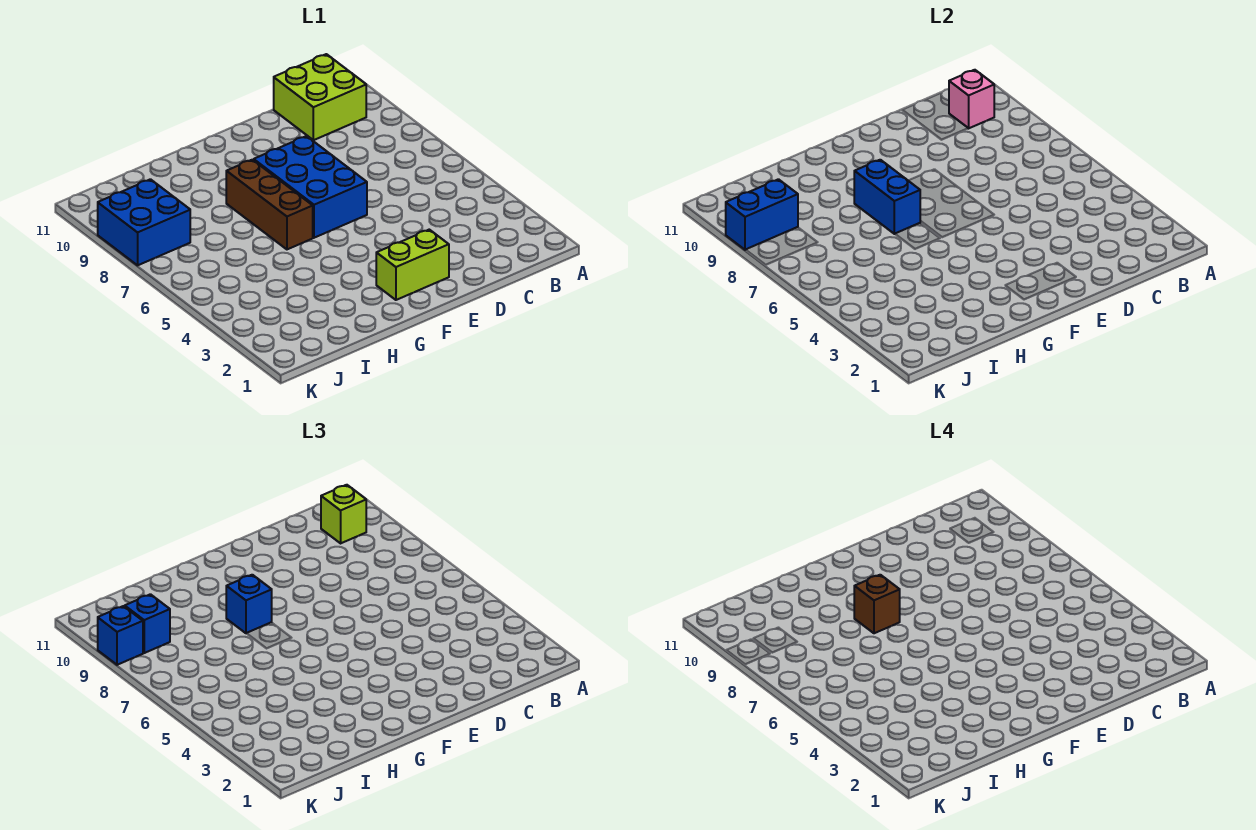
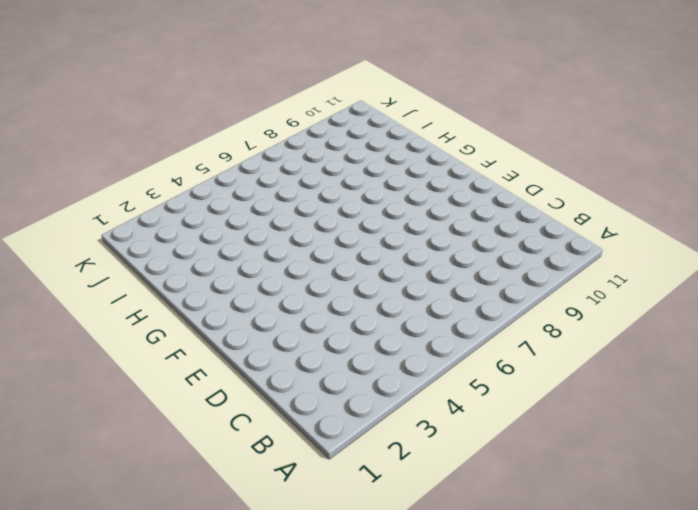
none -> lime 2x2 brick [274,54,366,140]
none -> lime 1x2 brick [376,230,449,300]
none -> blue 2x3 brick [254,136,367,238]

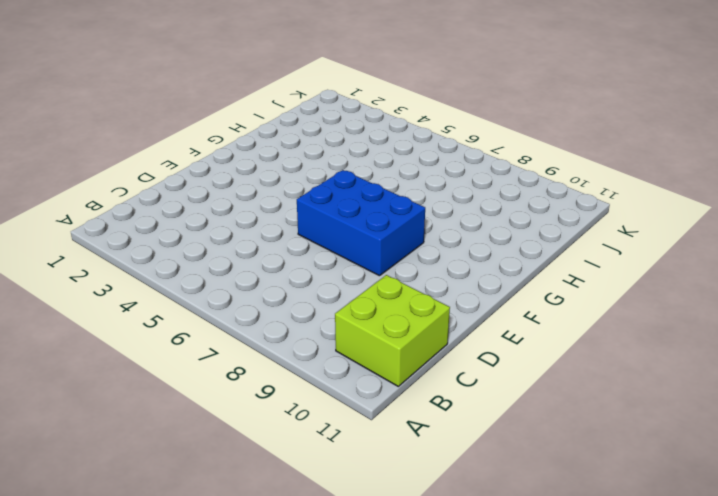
none -> lime 1x2 brick [376,230,449,300]
none -> brown 1x3 brick [226,160,313,249]
none -> blue 2x2 brick [98,179,190,265]

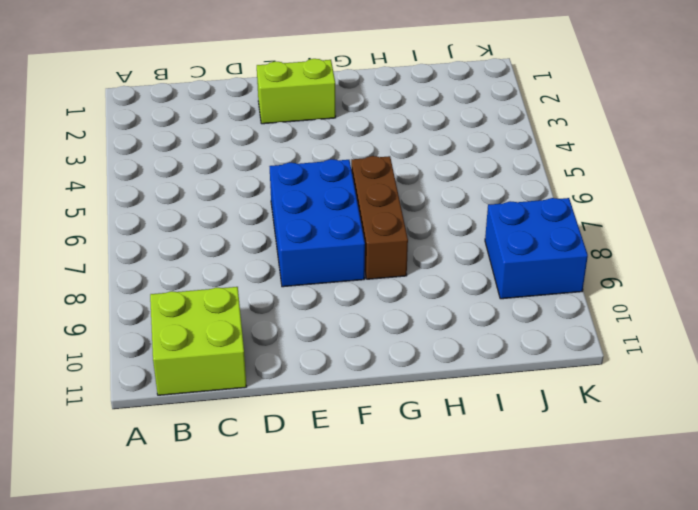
none -> pink 1x1 brick [949,70,994,128]
none -> blue 1x2 brick [854,160,920,234]
none -> blue 1x2 brick [726,179,798,250]

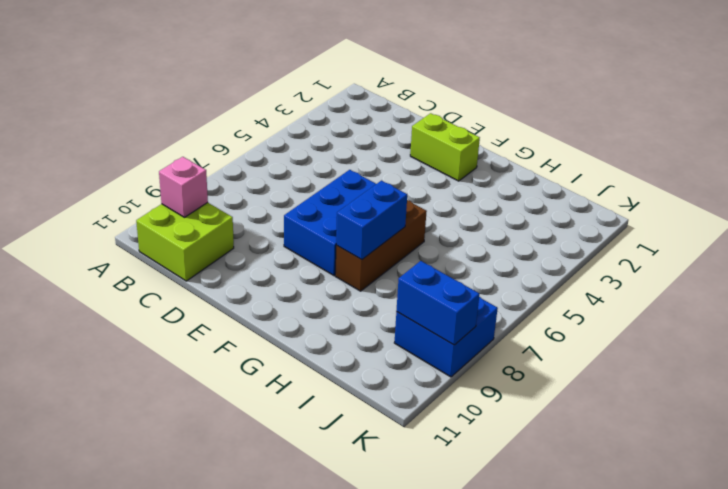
none -> lime 1x1 brick [321,485,366,543]
none -> blue 1x1 brick [226,575,272,633]
none -> blue 1x1 brick [125,594,170,653]

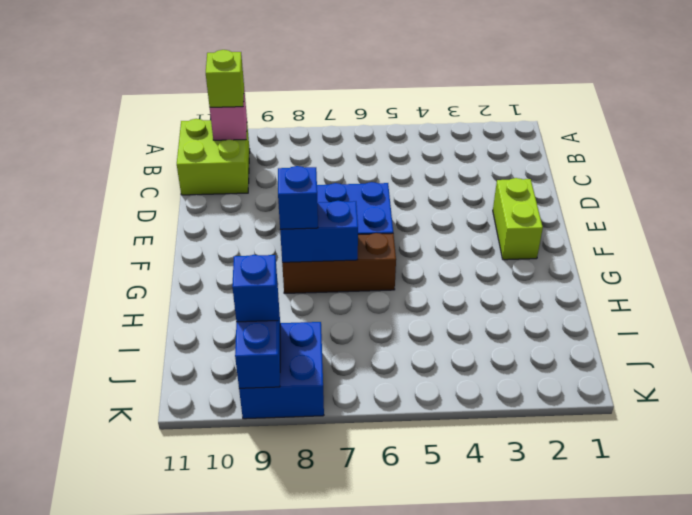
none -> blue 1x1 brick [98,606,143,665]
none -> brown 1x1 brick [854,575,900,633]

